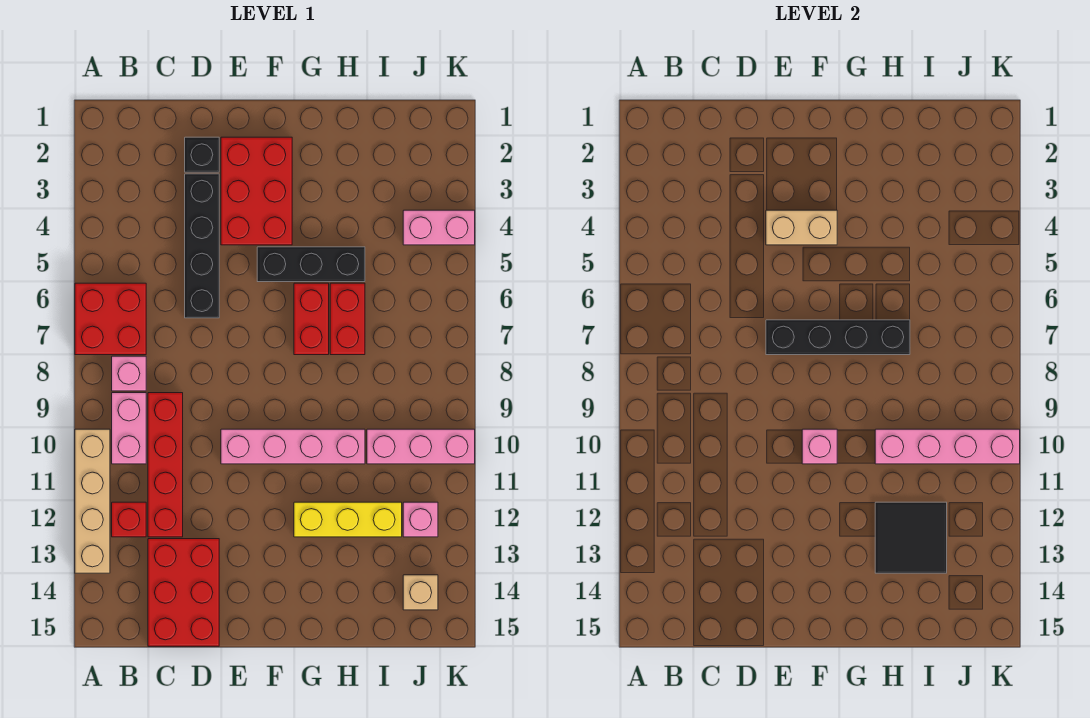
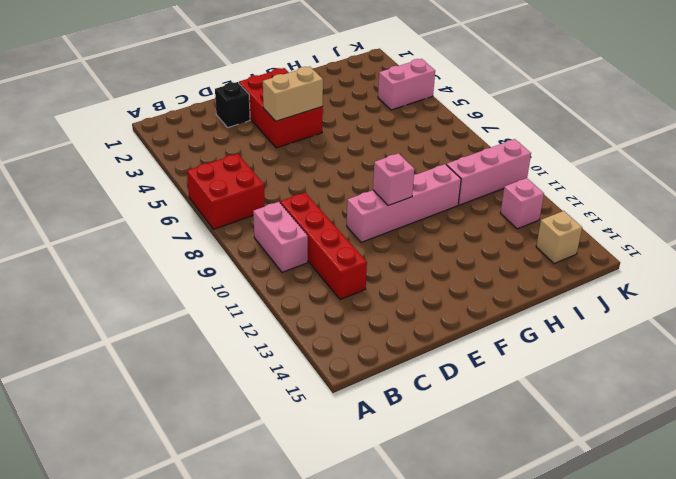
none -> tan 1x4 brick [75,429,110,573]
none -> pink 1x1 brick [112,356,146,391]
none -> red 1x1 brick [112,502,146,537]

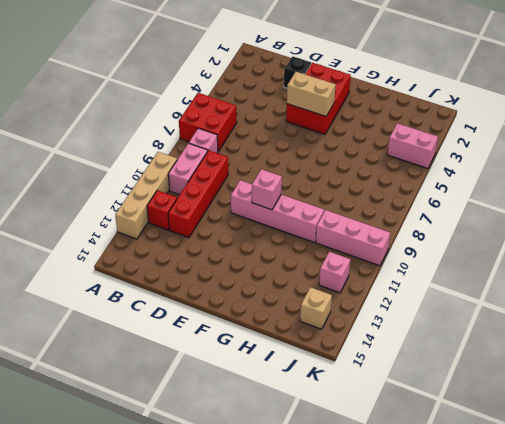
none -> red 2x3 brick [148,539,219,646]
none -> black 1x4 brick [185,174,219,318]
none -> black 1x3 brick [257,247,365,282]

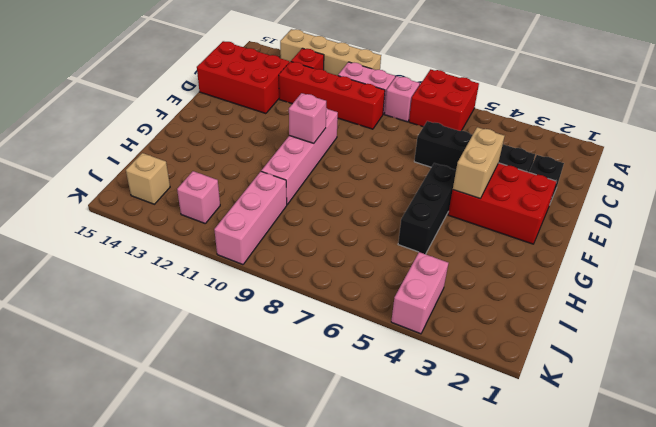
none -> red 1x2 brick [294,283,329,355]
none -> yellow 1x3 brick [294,502,402,537]
none -> red 1x2 brick [330,283,365,355]

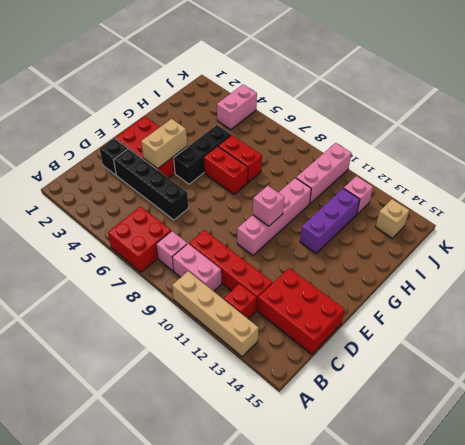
purple 1x3 brick [300,188,360,253] -> yellow 1x3 brick [294,502,402,537]
none -> black 1x4 brick [766,320,910,355]
none -> pink 1x4 brick [875,429,1020,464]
none -> black 2x2 tile [875,502,947,573]

